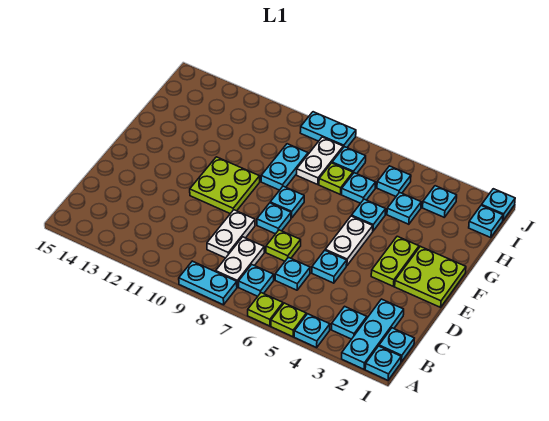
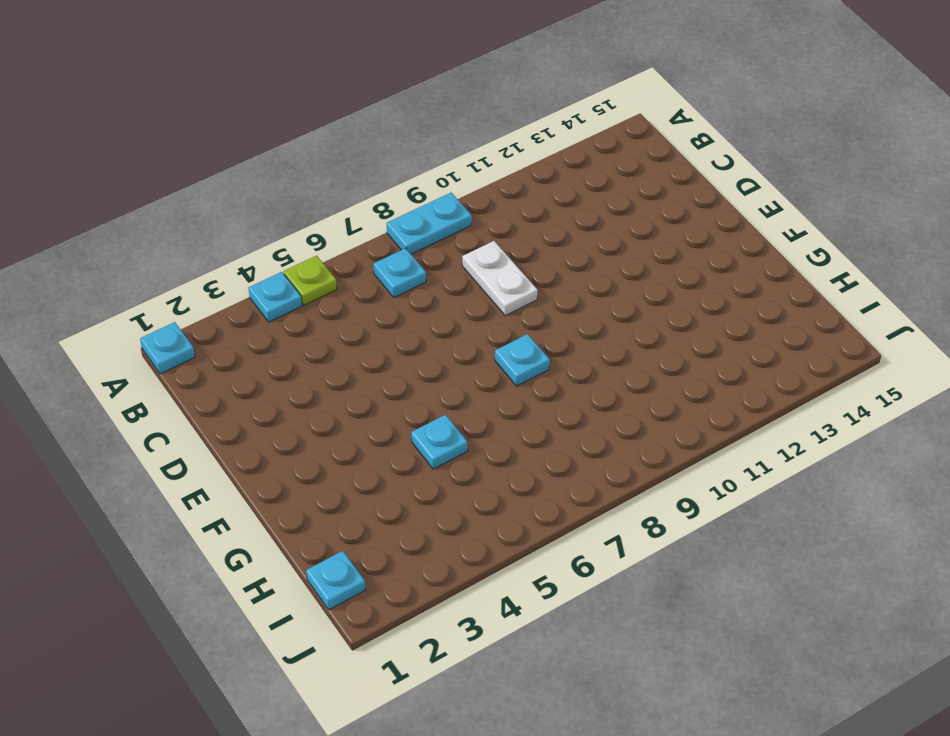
none -> cyan 1x3 plate [342,299,404,369]
none -> lime 1x1 plate [248,293,283,326]
none -> cyan 1x1 plate [379,328,414,362]
none -> cyan 1x1 plate [331,306,367,339]

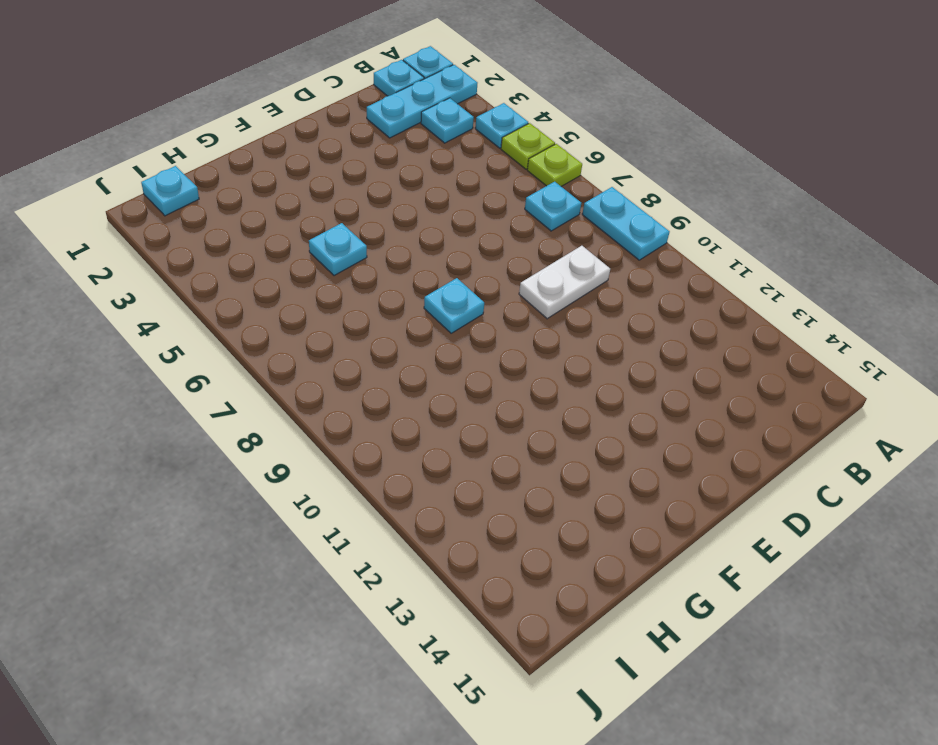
none -> white 1x2 plate [216,237,264,287]
none -> cyan 1x1 plate [275,257,310,290]
none -> cyan 1x1 plate [312,250,347,283]
none -> lime 1x1 plate [266,230,301,261]

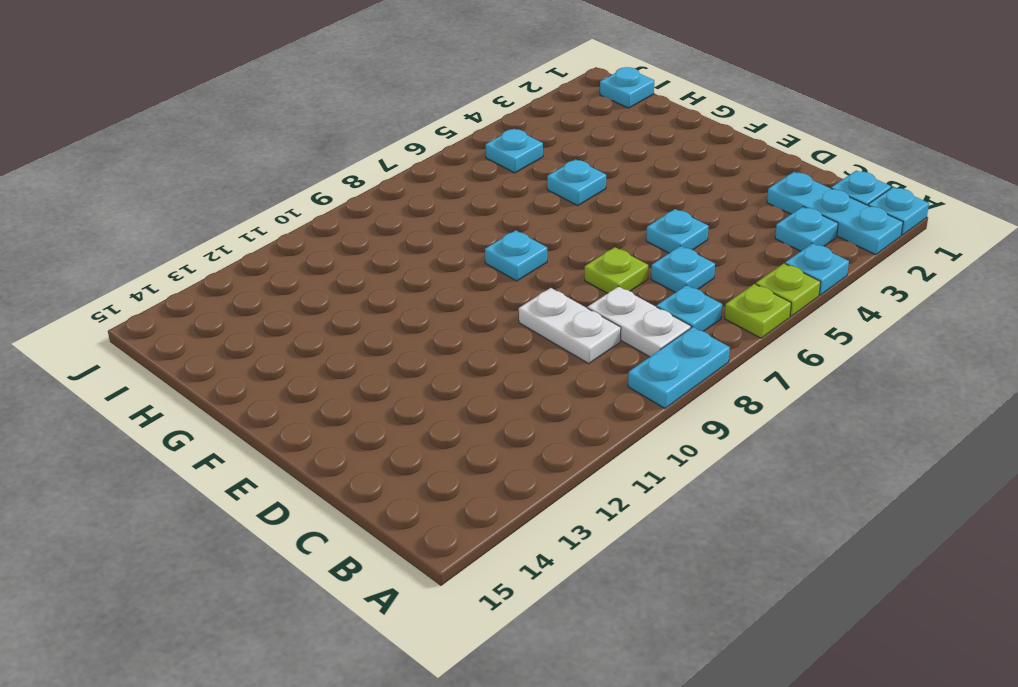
none -> lime 2x2 plate [395,246,466,307]
none -> lime 1x2 plate [371,236,419,286]
none -> white 1x2 plate [325,216,373,266]
none -> cyan 1x1 plate [257,203,291,234]

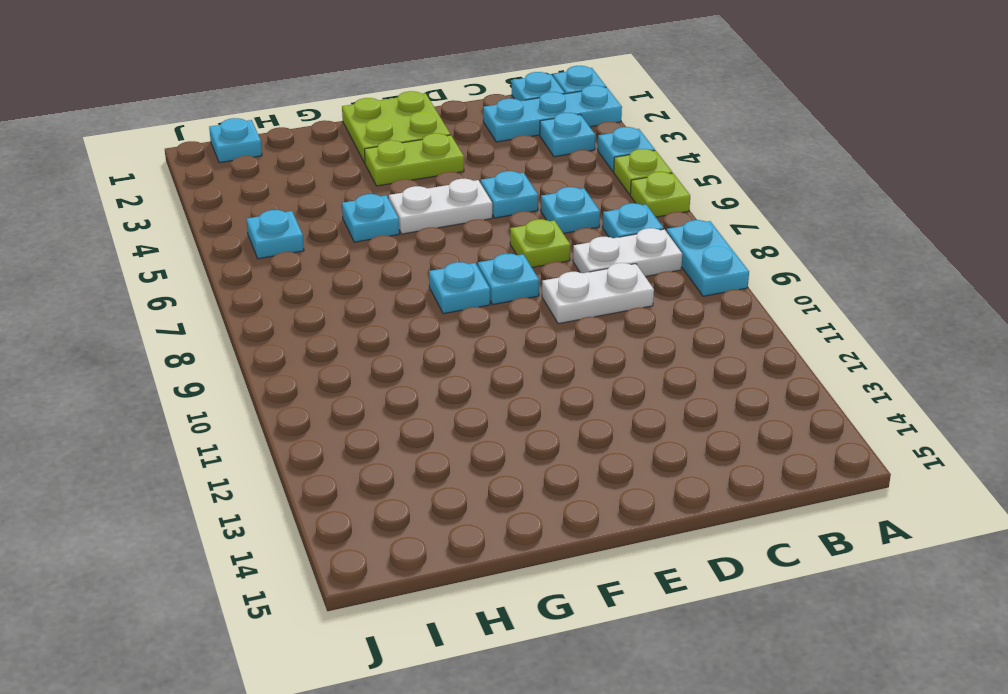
none -> lime 2x2 plate [190,157,260,214]
none -> cyan 1x2 plate [261,144,308,190]
none -> cyan 1x1 plate [387,192,421,224]
none -> cyan 1x1 plate [342,173,376,203]

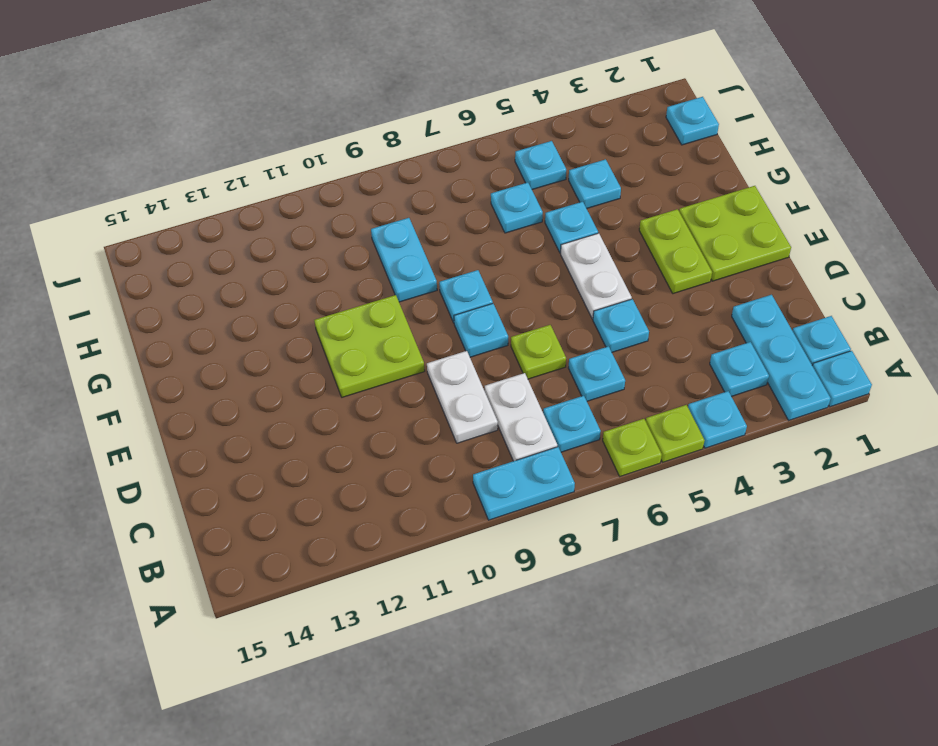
none -> lime 1x1 plate [319,163,353,195]
none -> white 1x2 plate [297,137,343,185]
none -> cyan 1x1 plate [423,186,457,217]
none -> cyan 1x1 plate [332,147,366,174]

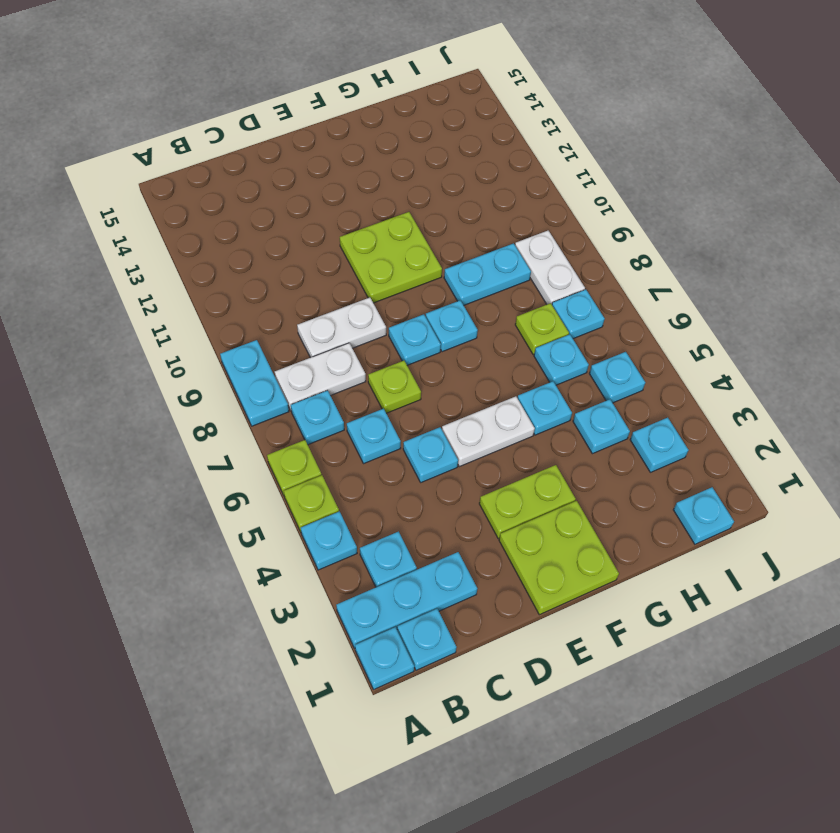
white 1x2 plate [515,231,585,304] -> white 1x2 plate turned to [297,137,343,185]
none -> cyan 1x1 plate [482,189,515,220]
none -> cyan 1x2 plate [300,112,356,148]

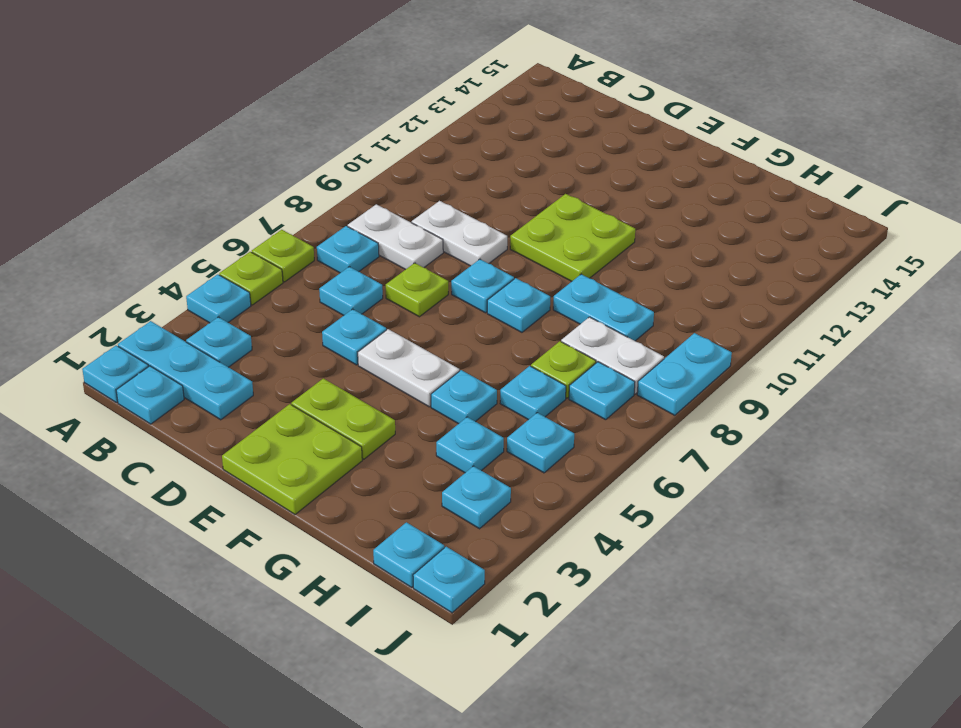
none -> cyan 1x2 plate [179,261,237,305]

